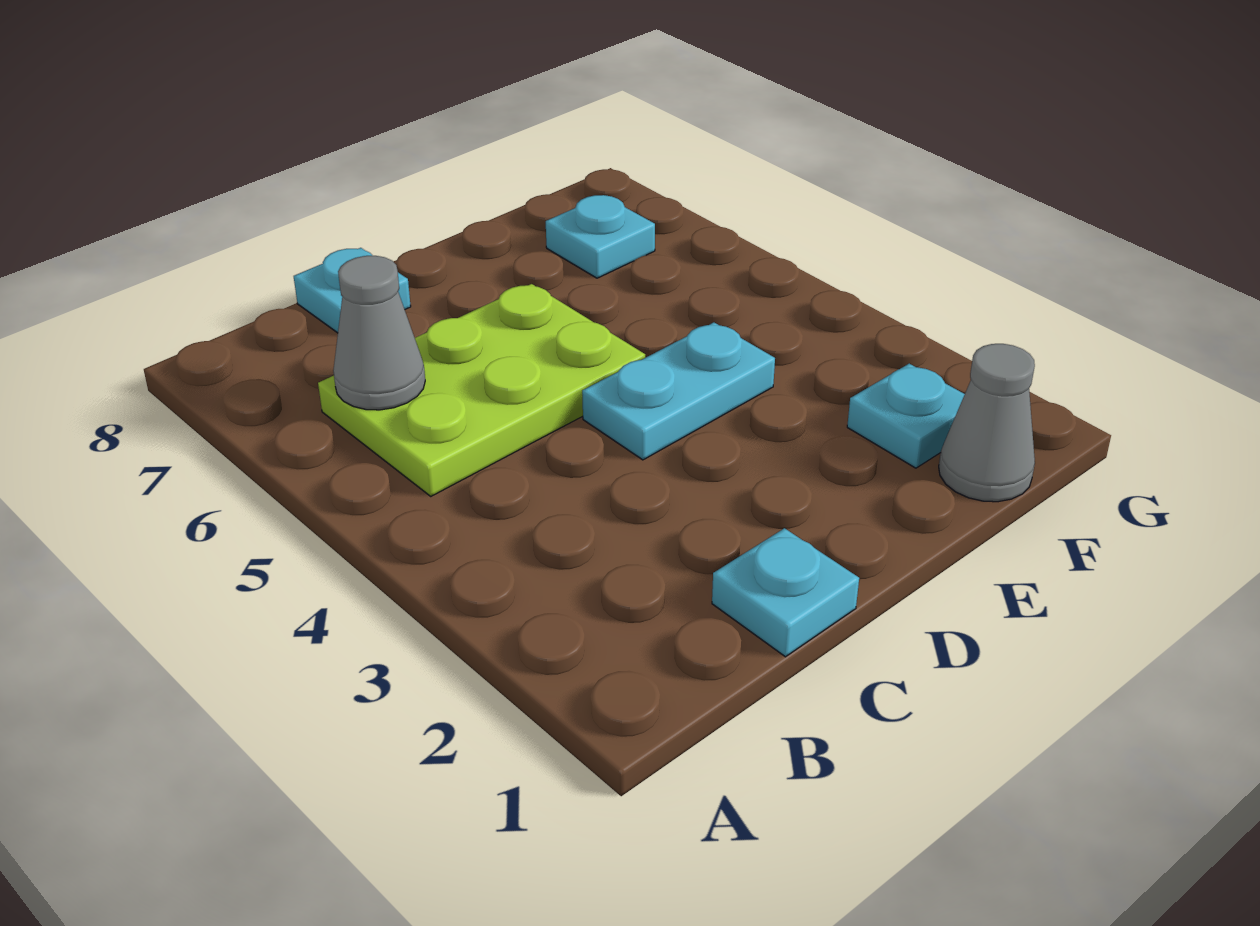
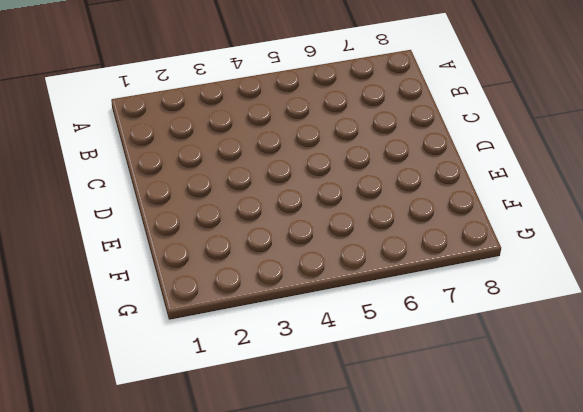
none -> lime 2x3 plate [318,284,645,496]
none -> cyan 1x1 plate [712,528,859,657]

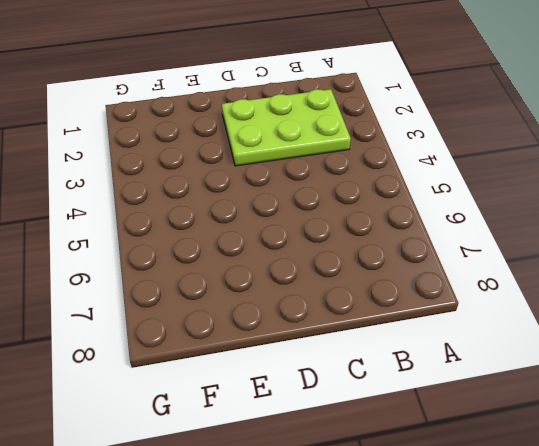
lime 2x3 plate [222,89,351,166] -> lime 2x3 plate moved to [318,284,645,496]
none -> cyan 1x1 plate [712,528,859,657]
none -> cyan 1x1 plate [294,248,411,333]

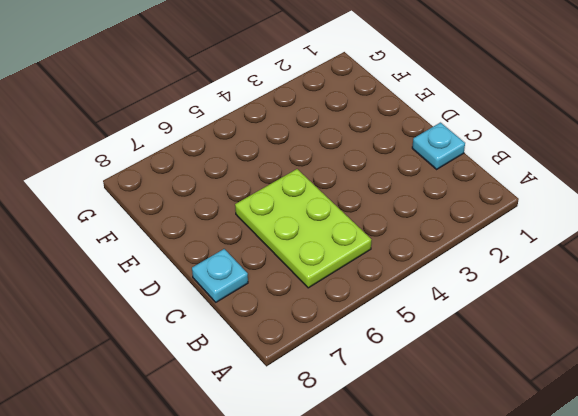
none -> cyan 1x2 plate [582,322,775,460]
none -> grey 1x1 cone [939,344,1035,502]

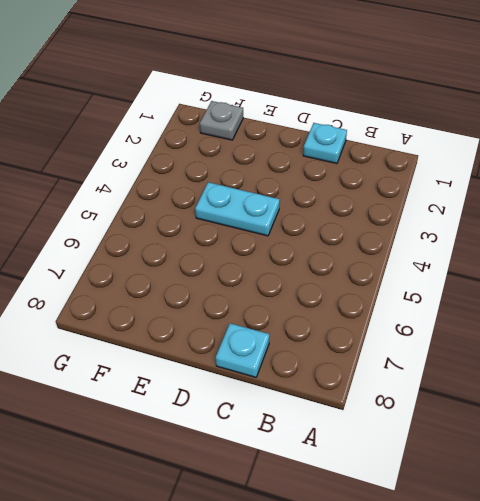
grey 1x1 plate [200,101,243,140] -> grey 1x1 cone [939,344,1035,502]
none -> lime 2x3 plate [318,284,645,496]
none -> cyan 1x1 plate [847,364,965,468]

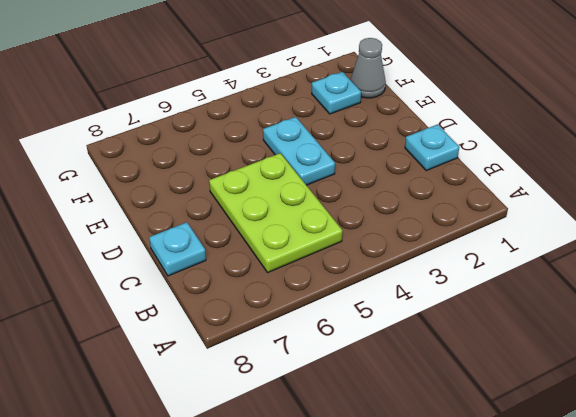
none -> cyan 1x1 plate [546,195,655,278]
none -> grey 1x1 cone [333,256,425,410]

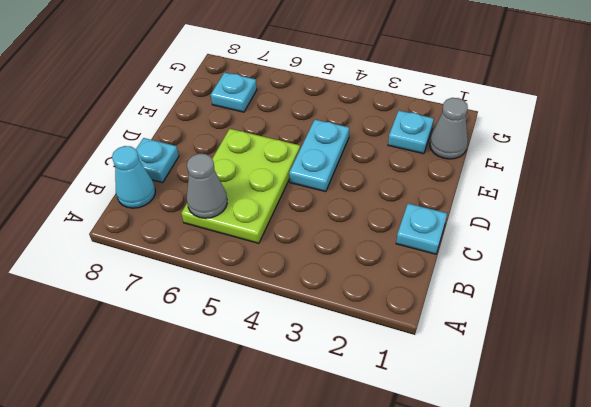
cyan 1x1 cone [112,146,155,208] -> none

